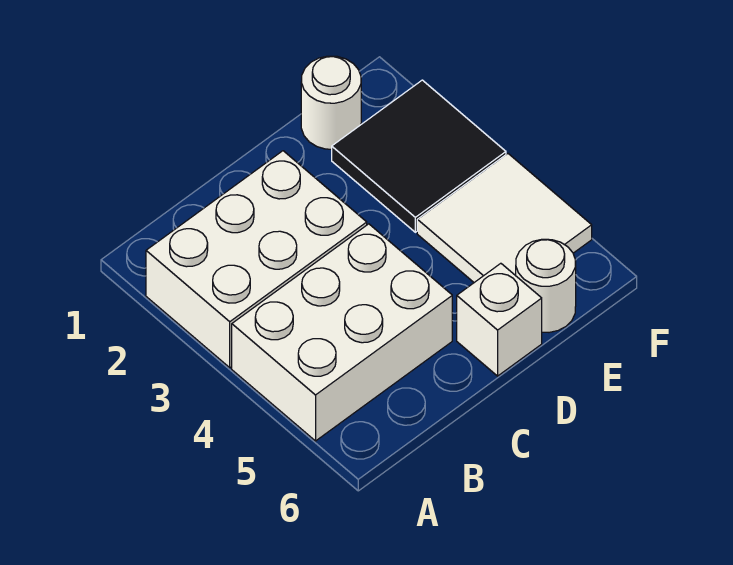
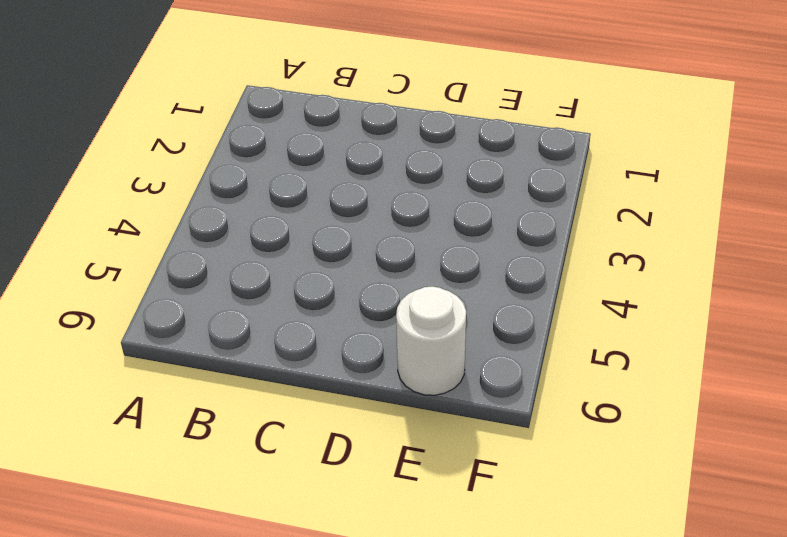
none -> white 2x3 brick [146,151,367,368]
none -> white 2x3 brick [232,224,452,441]

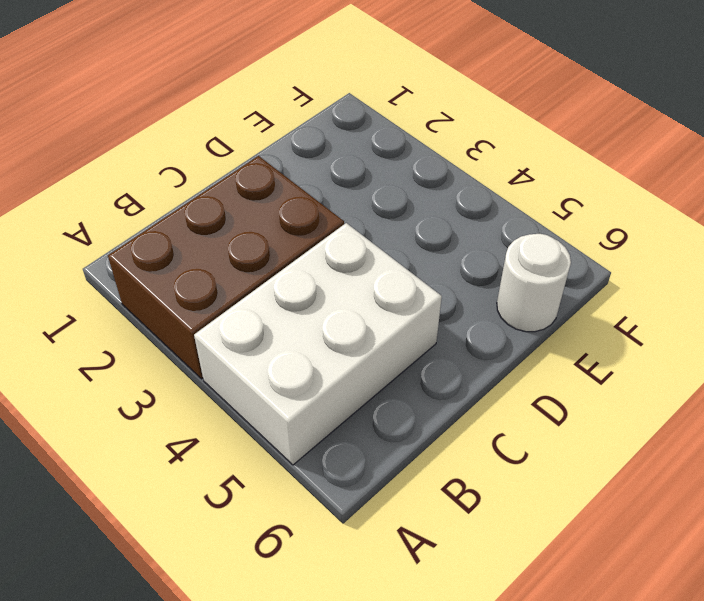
brown 2x3 brick [108,156,344,379] -> white 2x3 brick [146,151,367,368]
none -> white 1x1 brick [457,263,542,376]
none -> white 1x1 round brick [301,56,361,149]

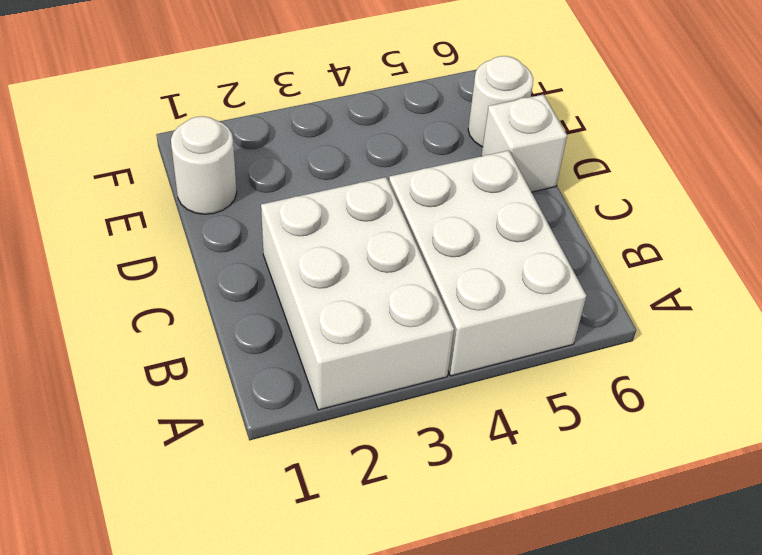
none -> black 2x2 tile [332,80,506,232]
none -> white 2x2 tile [417,154,592,282]

